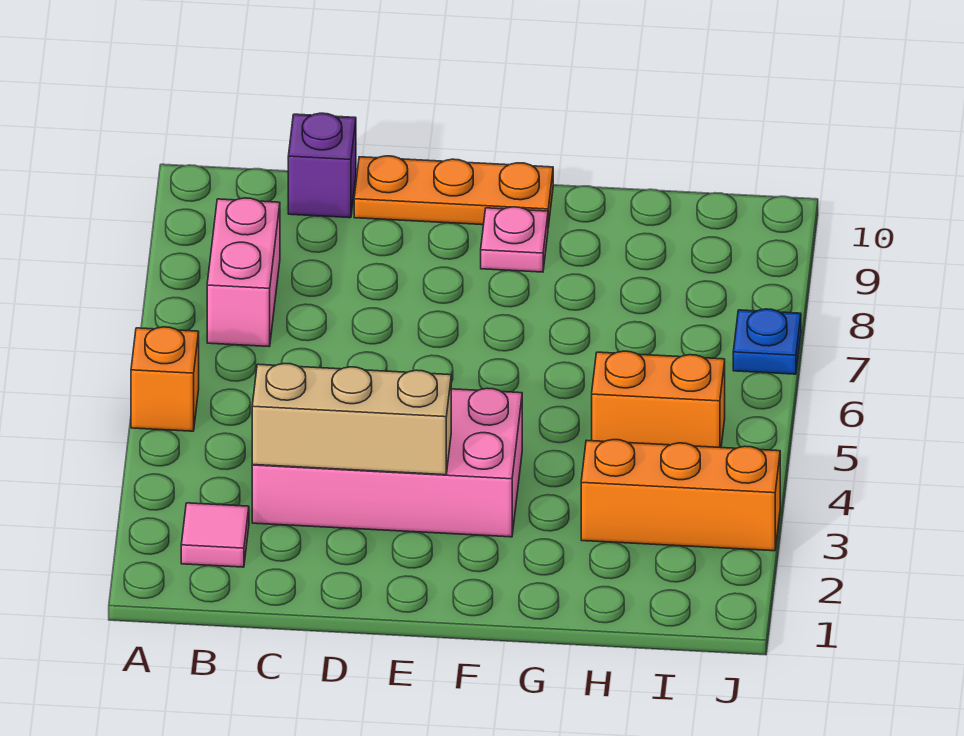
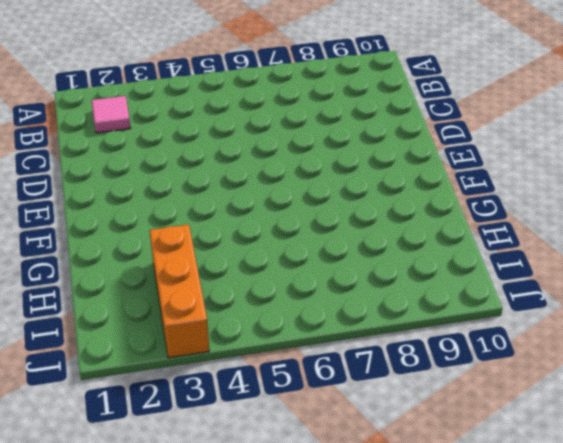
none -> orange 1x1 brick [131,327,199,431]
none -> pink 1x2 brick [207,198,280,347]

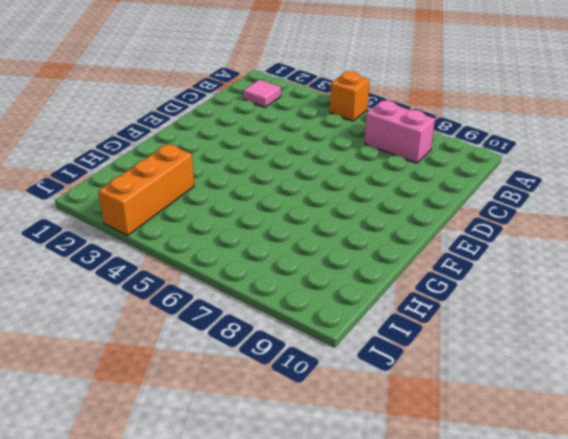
none -> pink 2x4 brick [252,388,522,537]
none -> purple 1x1 brick [288,113,356,218]

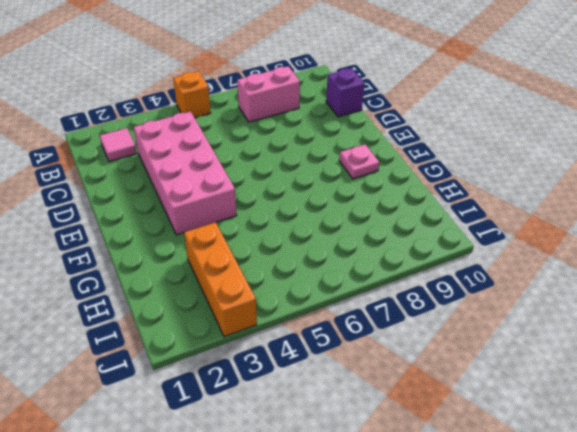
none -> orange 1x3 plate [354,156,553,227]
none -> orange 1x2 brick [592,351,725,448]

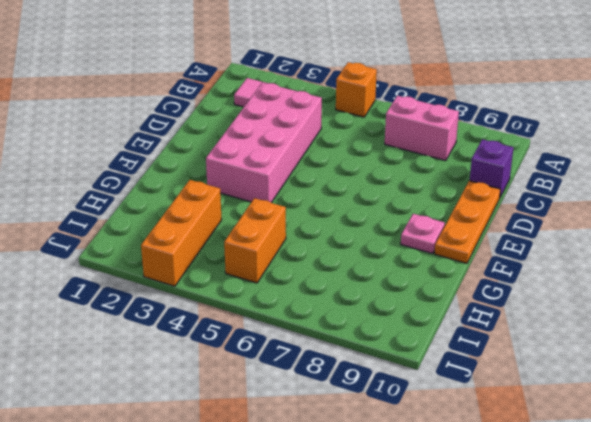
none -> blue 1x1 plate [733,309,801,374]
none -> tan 1x3 brick [252,363,451,475]

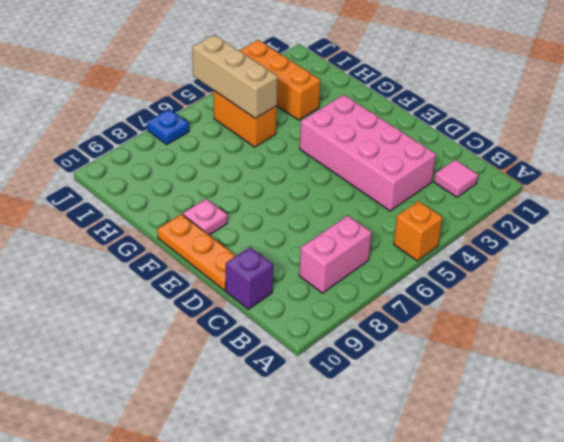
tan 1x3 brick [192,35,278,118] -> tan 1x3 brick moved to [252,363,451,475]

